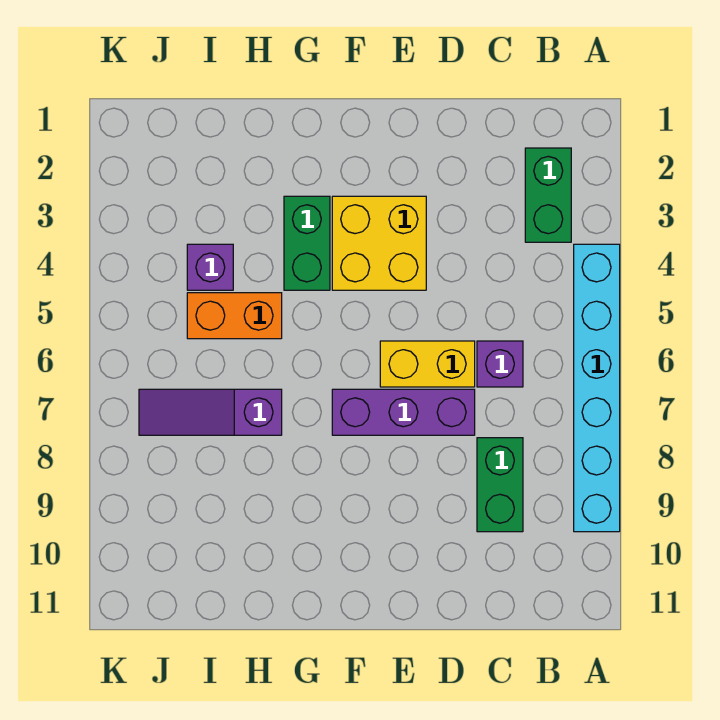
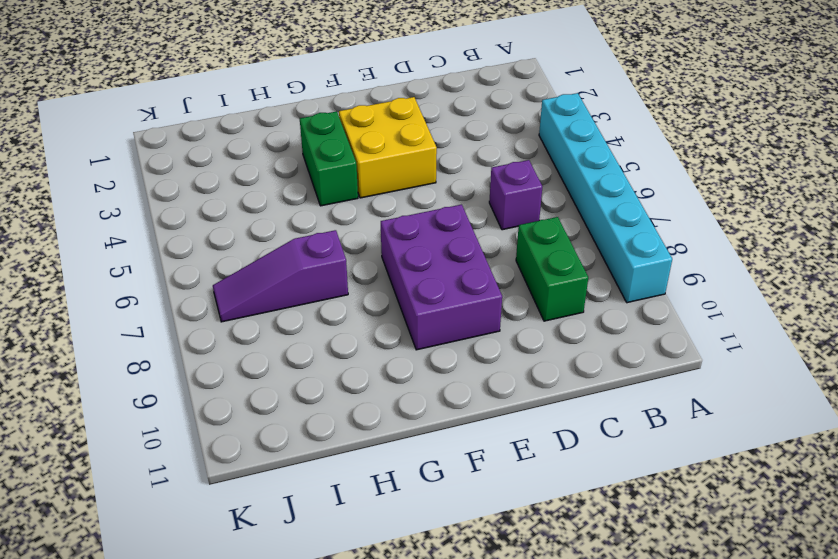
purple 2x3 brick [381,204,502,350] -> purple 1x3 brick [332,389,475,435]
none -> green 1x2 brick [525,148,571,242]
none -> yellow 1x2 brick [380,341,475,387]

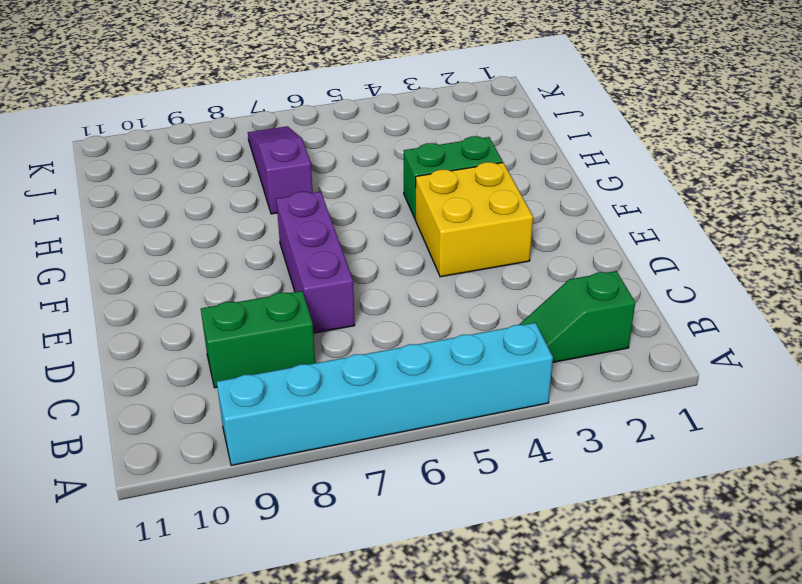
green 1x2 slope [519,271,635,362] -> green 1x2 brick [525,148,571,242]
none -> purple 1x1 brick [477,341,523,387]
none -> yellow 1x2 brick [380,341,475,387]

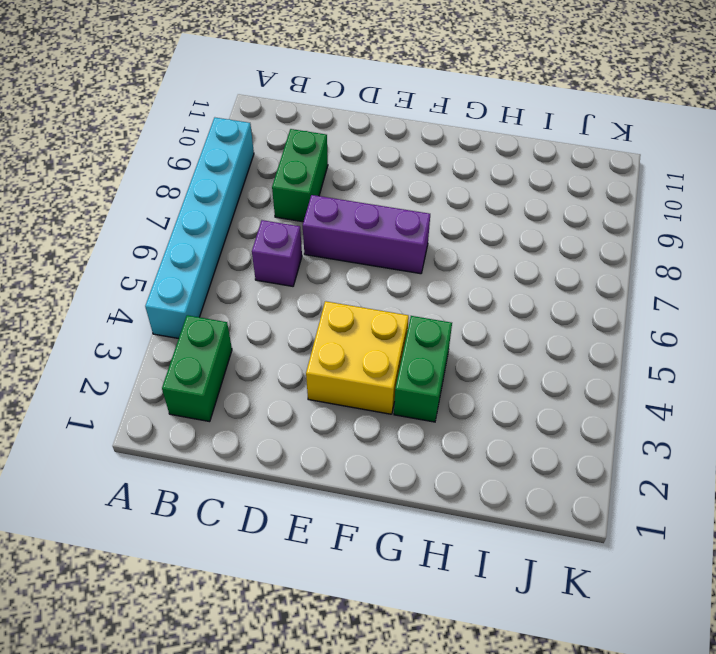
none -> yellow 1x2 brick [380,341,475,387]
none -> orange 1x2 brick [187,293,282,339]

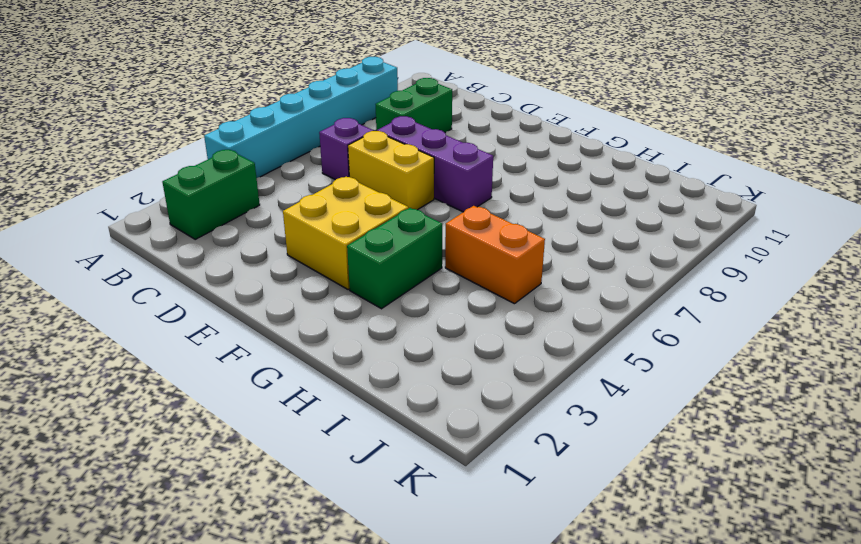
none -> purple 1x3 slope [139,389,282,435]
none -> purple 1x1 brick [187,244,233,290]

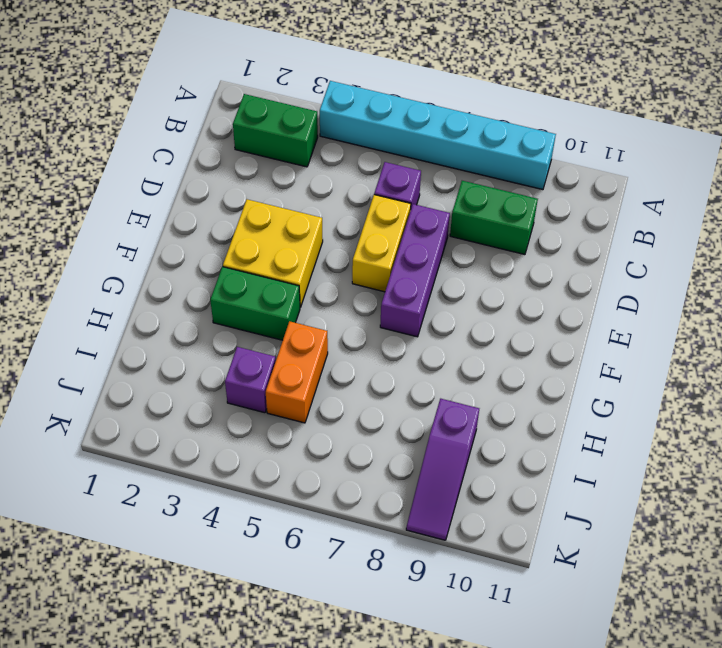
purple 1x3 slope [406,399,479,540] -> purple 1x3 slope moved to [139,389,282,435]

